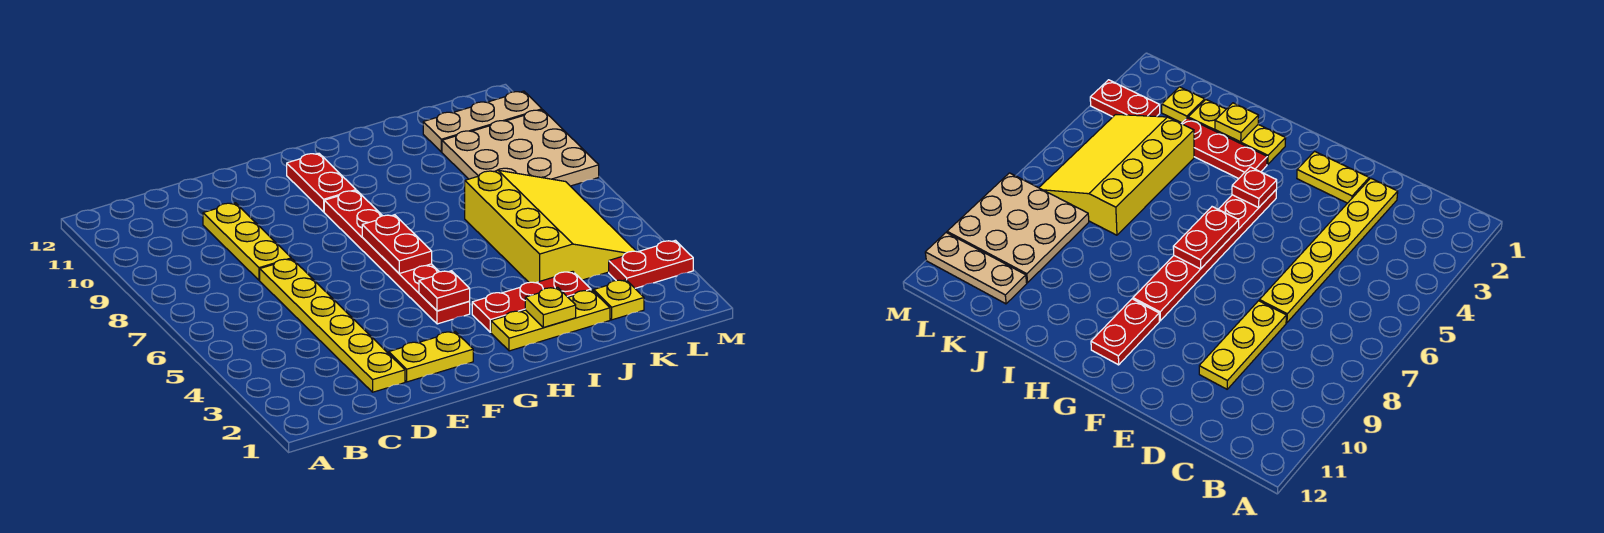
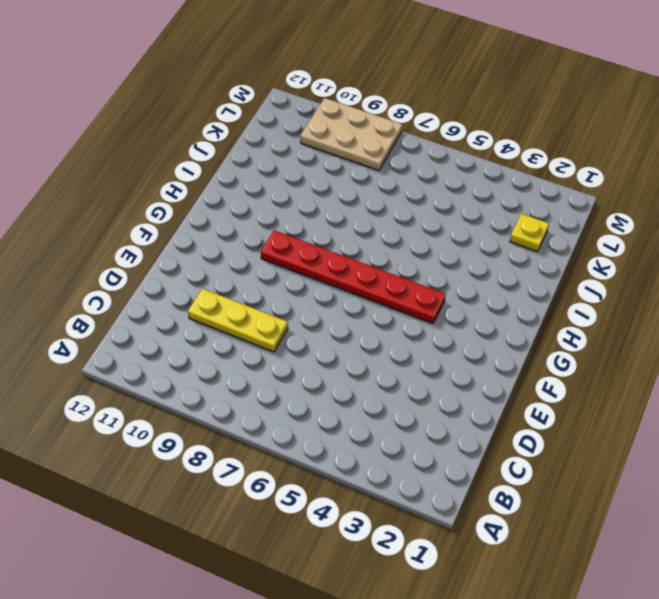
tan 2x3 plate [300,98,402,170] -> tan 3x3 plate [442,110,599,186]
none -> yellow 1x6 plate [260,259,405,392]
none -> yellow 1x2 plate [389,332,473,382]
none -> red 1x2 plate [287,153,356,212]

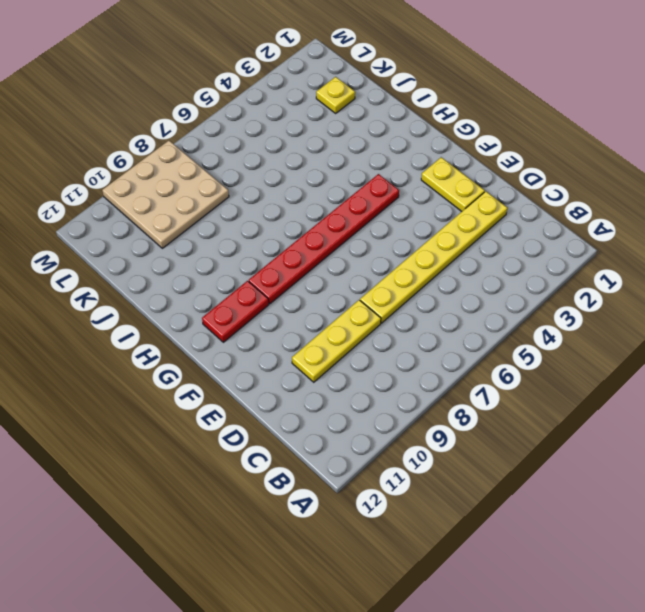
none -> yellow 1x3 plate [491,290,610,351]
none -> red 1x3 plate [472,272,591,332]
none -> yellow 3x4 slope [465,170,636,283]

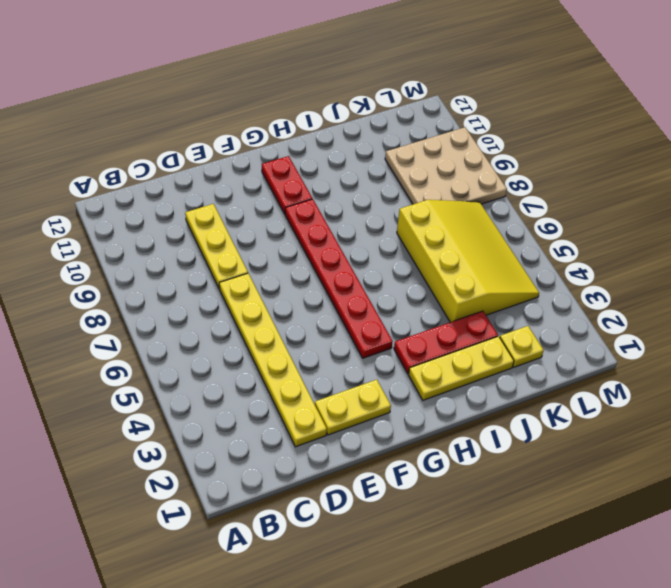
none -> tan 1x3 plate [423,91,542,152]
none -> red 1x2 plate [609,240,693,288]
none -> red 1x1 plate [419,271,470,311]

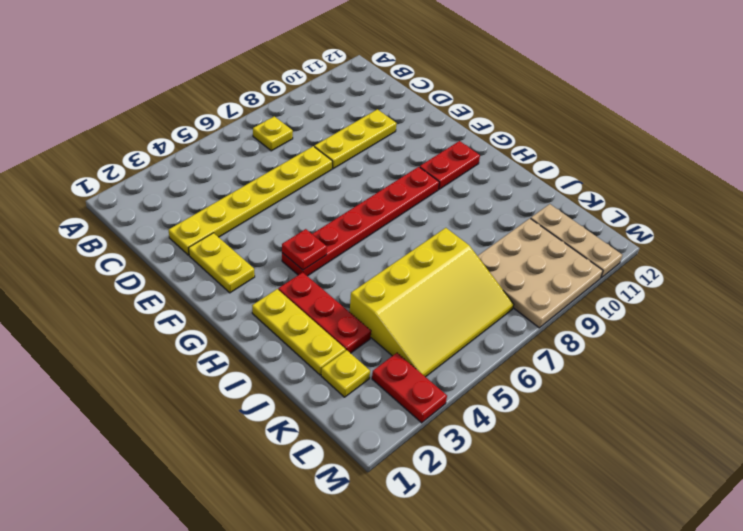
yellow 1x1 plate [253,116,293,151] -> yellow 1x1 plate moved to [525,287,576,327]
none -> red 1x2 plate [362,215,432,273]

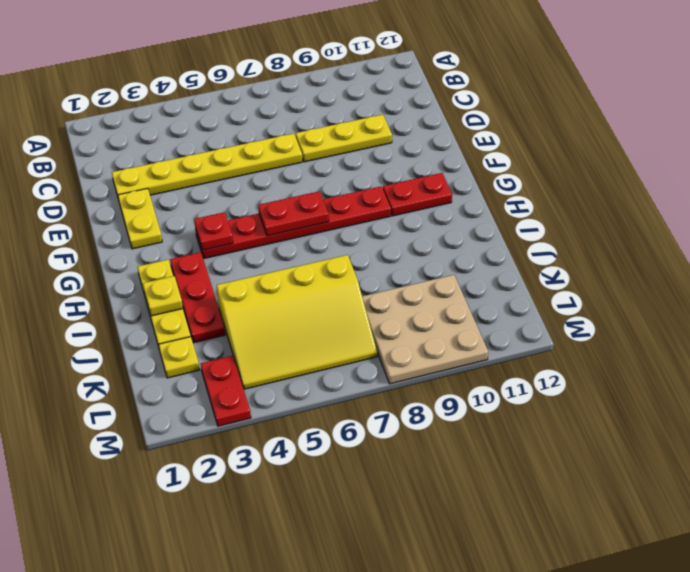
none -> tan 1x3 plate [423,91,542,152]

